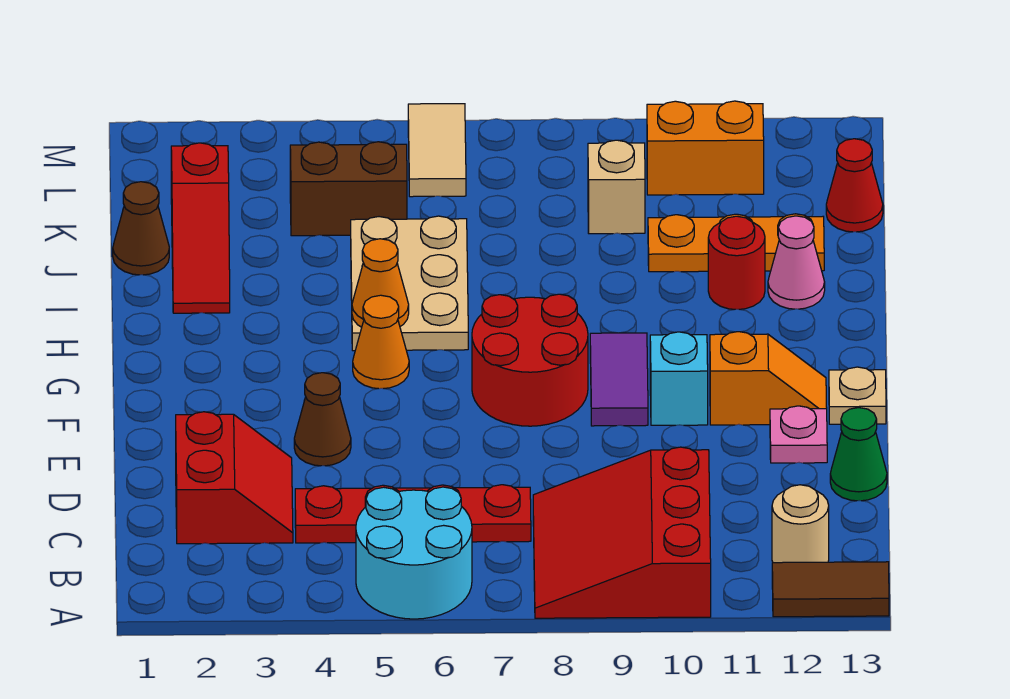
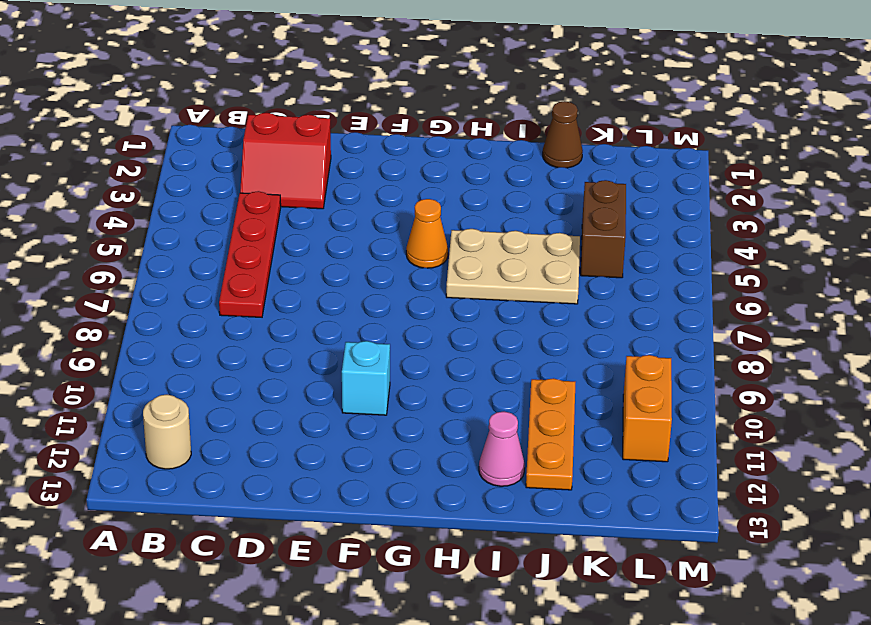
none -> cyan 2x2 round brick [356,487,472,619]
none -> red 3x3 slope [533,447,711,618]
none -> brown 1x2 tile [772,562,889,617]

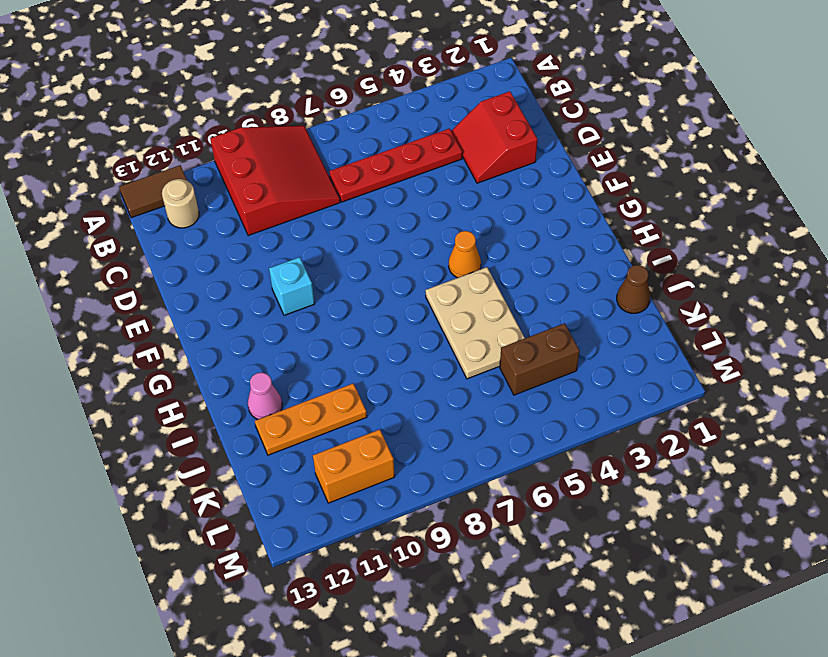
none -> cyan 2x2 round brick [356,487,472,619]
none -> green 1x1 cone [830,408,887,501]
none -> brown 1x1 cone [294,373,351,466]

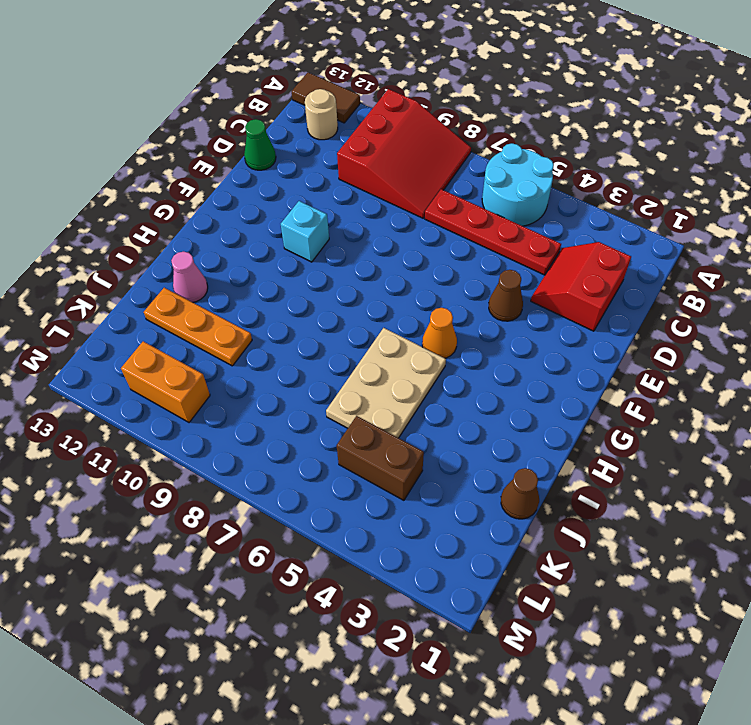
none -> pink 1x1 plate [770,406,827,463]
none -> red 2x2 round brick [472,294,588,426]
none -> purple 1x2 tile [590,333,648,426]

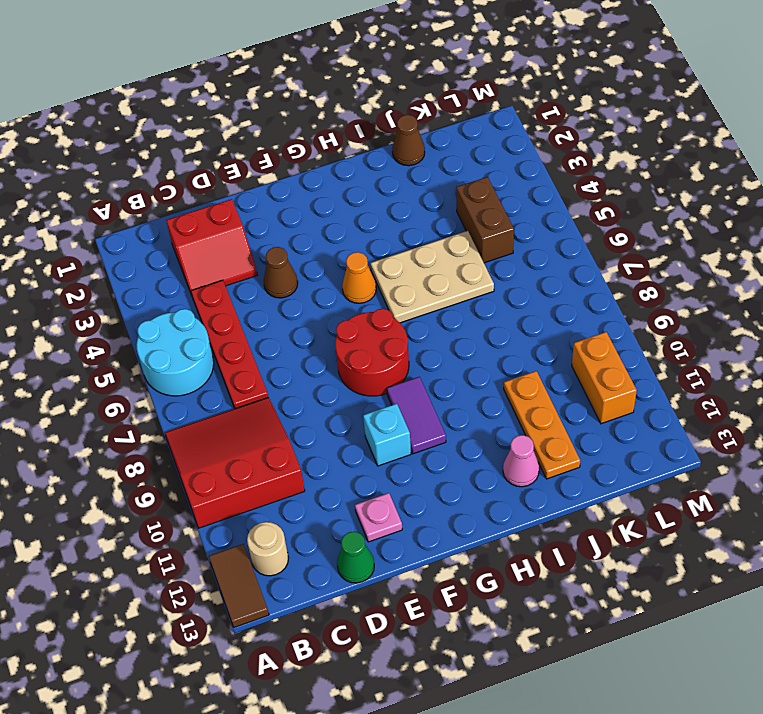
purple 1x2 tile [387,377,446,454] -> purple 1x2 tile turned to [590,333,648,426]
none -> orange 1x2 slope [710,332,827,425]
none -> tan 1x1 plate [829,367,886,424]
none -> red 1x3 slope [171,143,230,313]

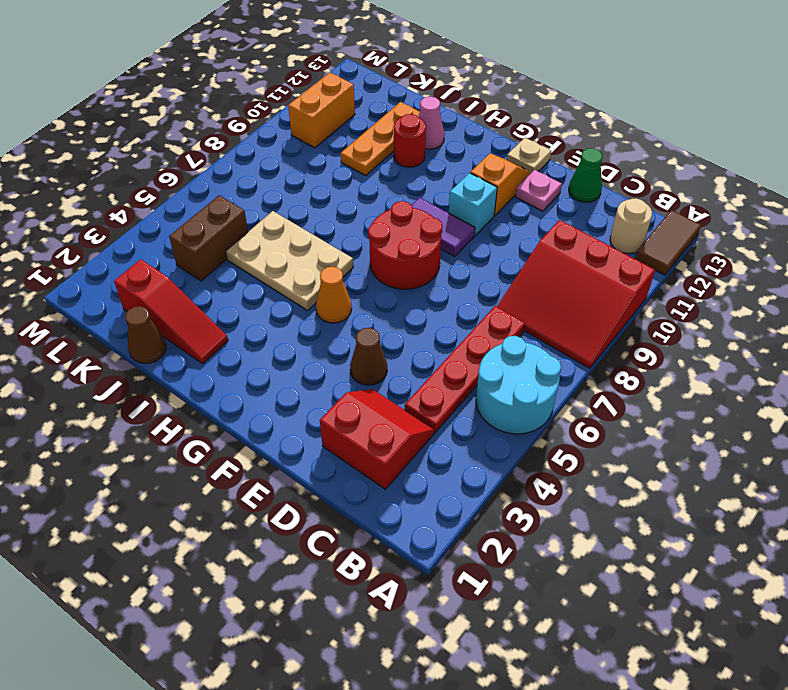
none -> tan 1x1 brick [588,140,645,234]
none -> red 1x1 cone [826,139,883,232]
none -> tan 1x2 tile [408,104,466,197]

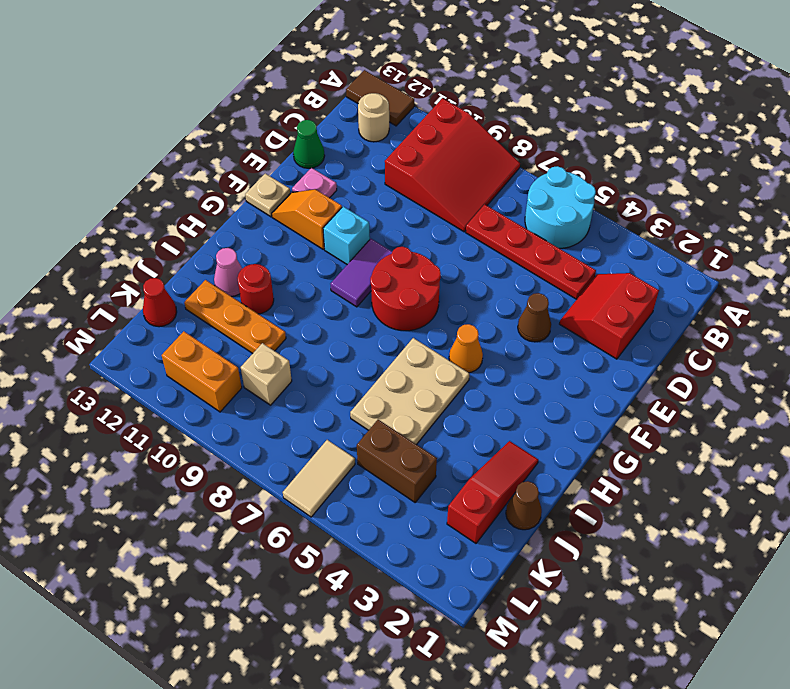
none -> orange 1x1 cone [352,239,409,327]

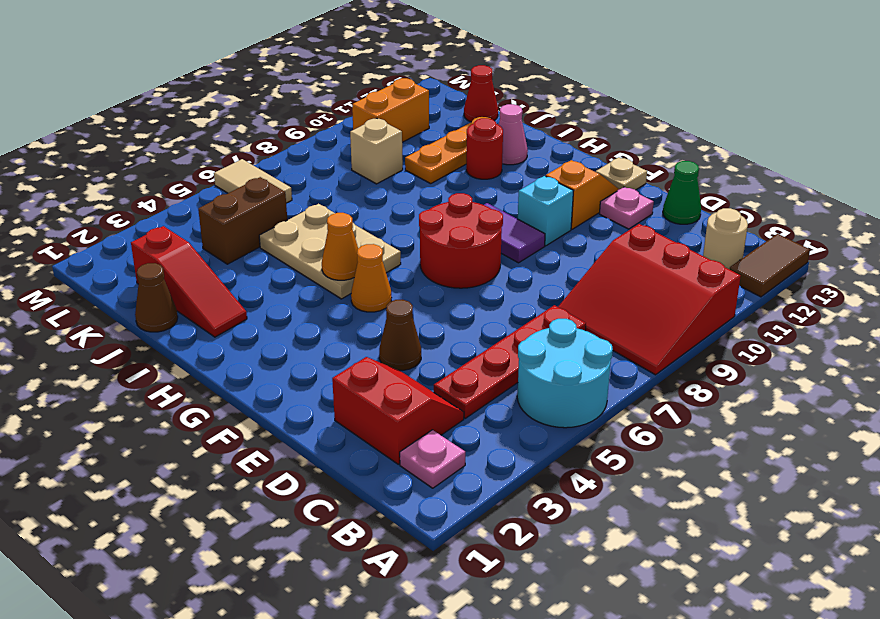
pink 1x1 plate [400,430,465,488] -> none

